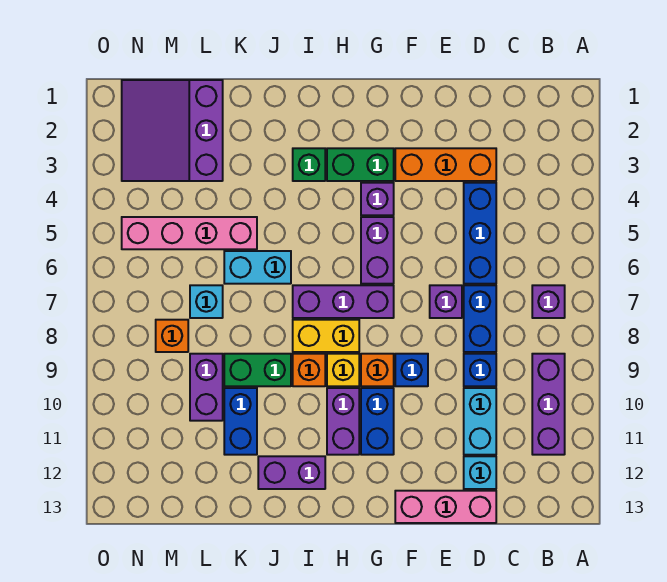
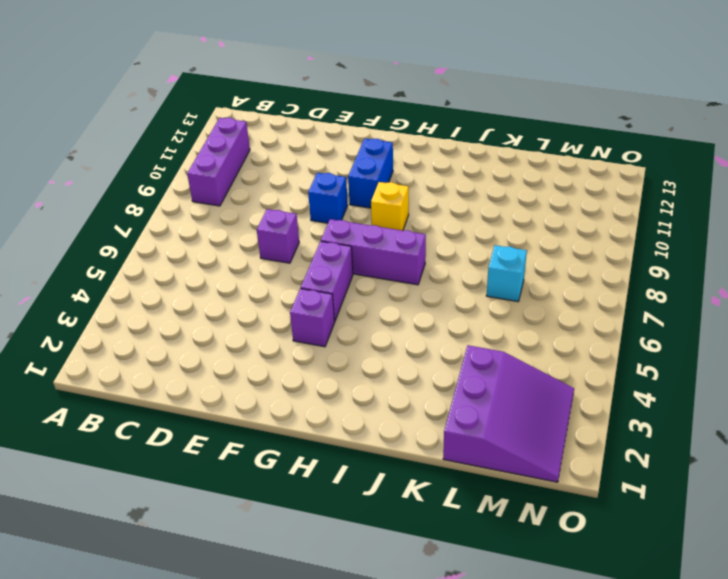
none -> purple 1x1 brick [532,285,565,318]
none -> orange 1x3 brick [395,148,496,181]
none -> blue 1x3 brick [464,183,496,284]
none -> blue 1x2 brick [464,285,496,352]

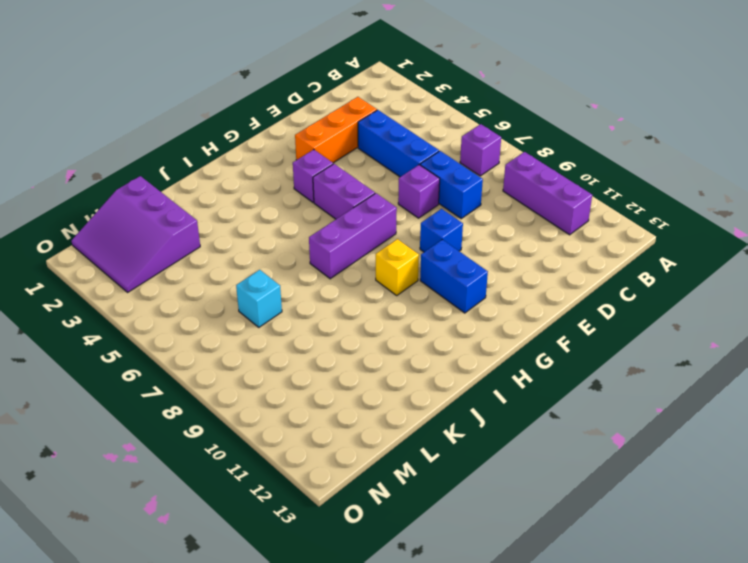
none -> blue 1x1 brick [464,354,496,386]
none -> cyan 1x2 brick [464,388,496,455]
none -> cyan 1x1 brick [464,456,496,489]
none -> pink 1x3 brick [395,491,496,523]

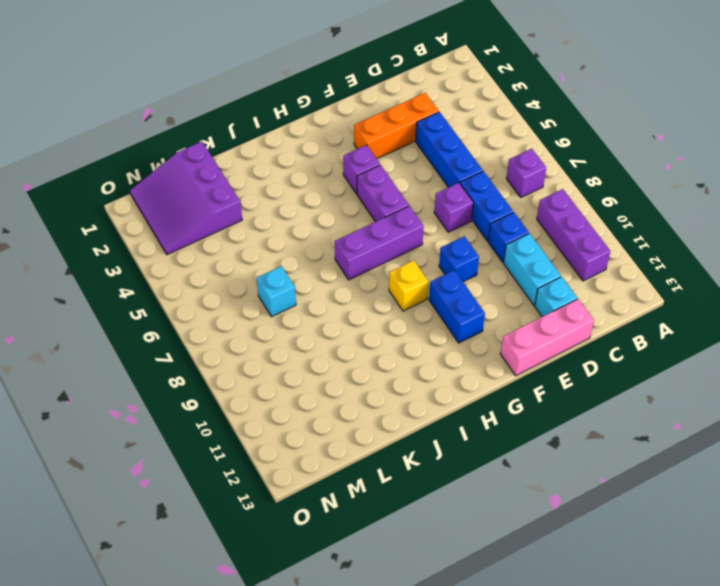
none -> green 1x2 brick [327,148,394,181]
none -> orange 1x1 brick [361,354,394,386]
none -> yellow 1x2 brick [293,320,359,352]
none -> purple 1x2 brick [327,388,359,455]

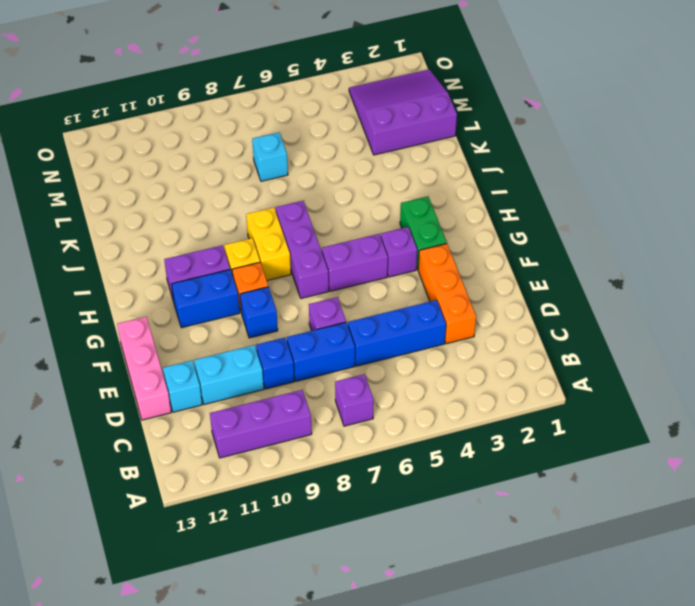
none -> green 1x1 brick [293,148,325,181]
none -> orange 1x1 brick [293,354,325,386]
none -> purple 1x2 brick [258,456,325,489]
none -> cyan 1x2 brick [224,251,291,284]

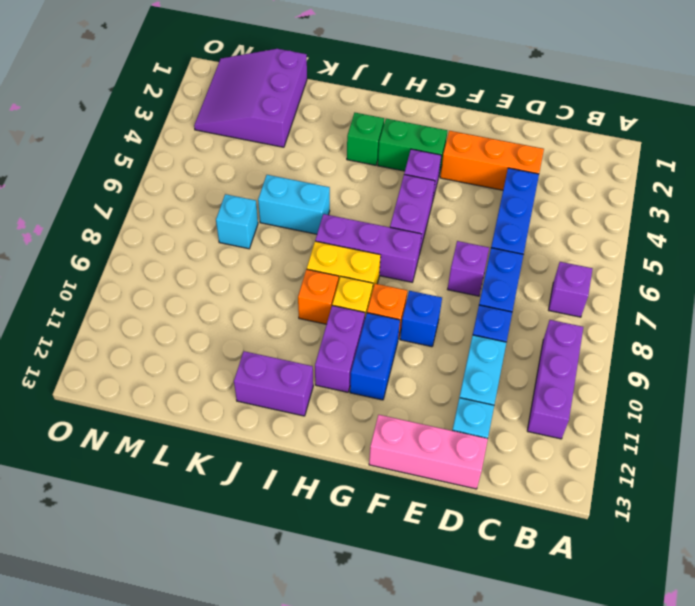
none -> green 1x2 brick [224,354,291,386]
none -> pink 1x4 brick [122,217,257,249]
none -> blue 1x2 brick [224,388,257,455]
none -> purple 1x2 brick [190,354,223,421]

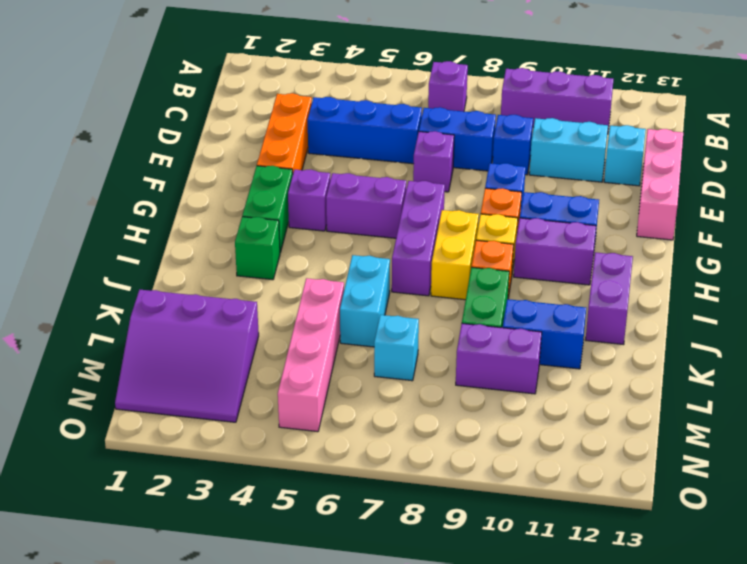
none -> orange 1x1 brick [156,320,188,352]

